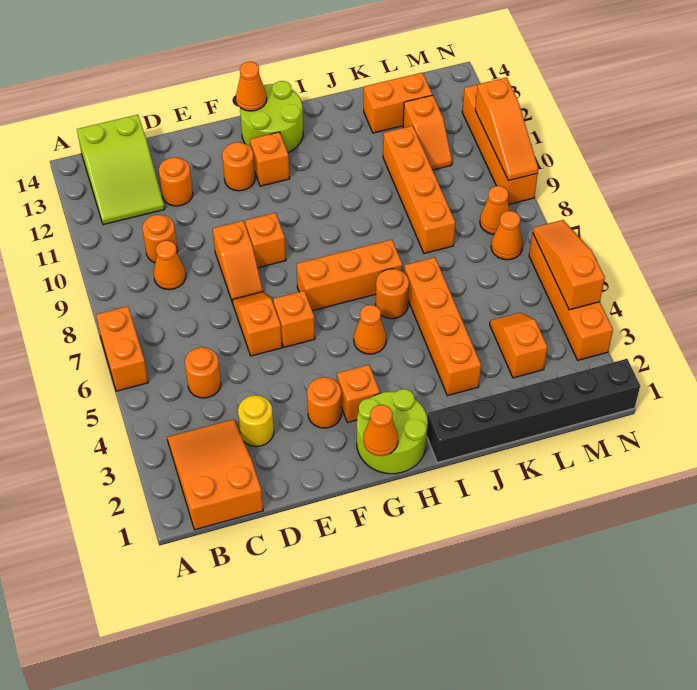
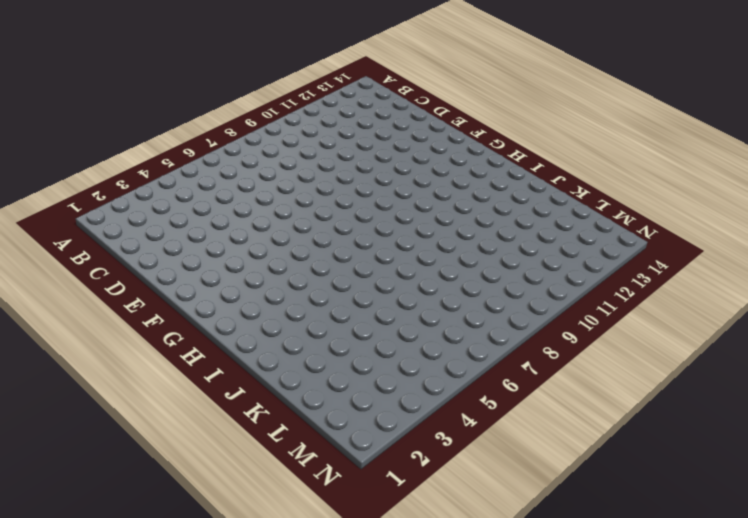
none -> orange 1x2 brick [96,306,148,391]
none -> orange 2x3 slope [167,419,263,530]
none -> lime 2x3 slope [77,115,165,225]
none -> orange 1x1 round brick [185,347,221,398]

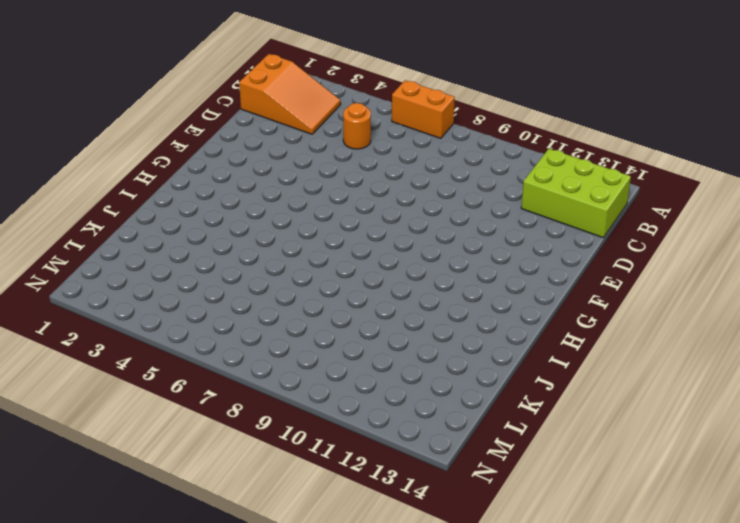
lime 2x3 brick [521,149,631,238] -> lime 2x3 slope [77,115,165,225]
none -> orange 1x1 cone [154,241,186,290]
none -> orange 1x1 round brick [142,215,178,263]
none -> yellow 1x1 round brick [238,395,274,447]
none -> orange 1x1 round brick [159,157,193,206]

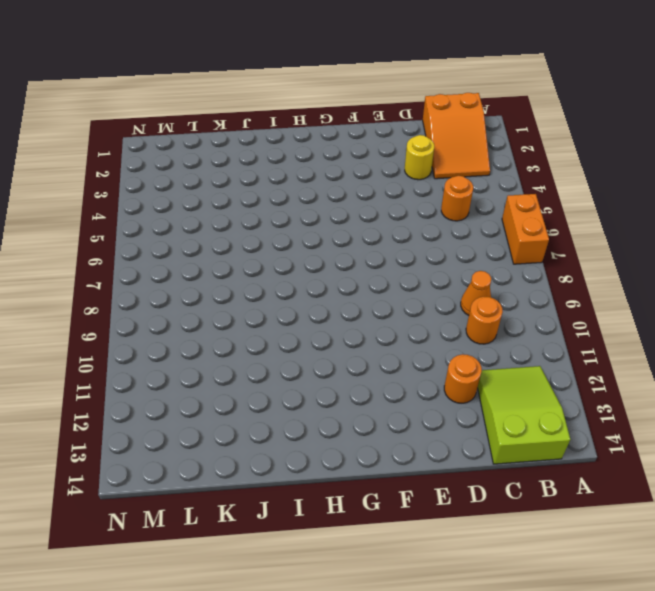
none -> orange 1x2 slope [232,292,282,356]
none -> orange 1x2 slope [213,221,263,300]
none -> orange 1x1 round brick [307,377,341,428]
none -> orange 1x1 brick [273,291,315,347]

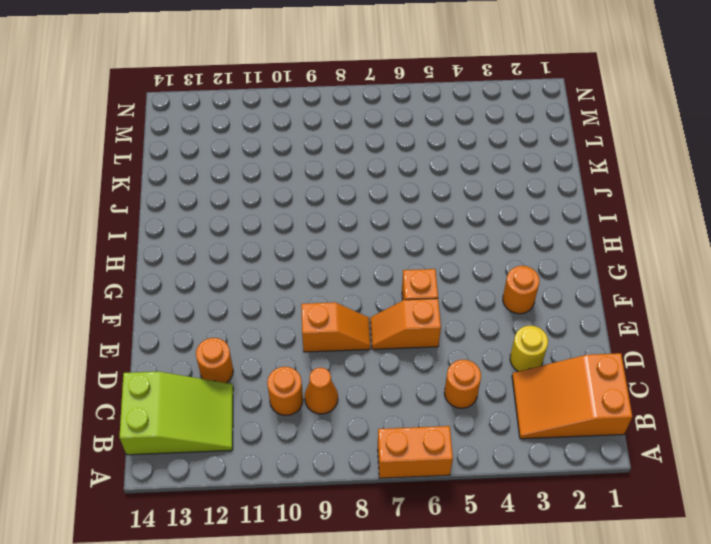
none -> orange 1x1 brick [245,213,286,268]
none -> orange 1x1 round brick [222,142,255,191]
none -> lime 2x2 round brick [357,389,428,474]
none -> orange 1x1 brick [337,365,380,423]

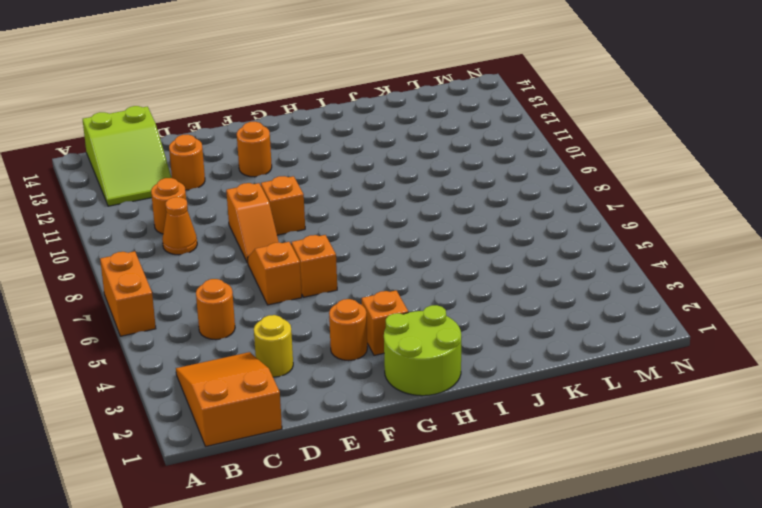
none -> orange 1x3 brick [296,240,402,311]
none -> orange 1x1 brick [250,132,290,186]
none -> lime 2x2 round brick [240,81,303,153]
none -> orange 1x1 cone [354,305,386,354]

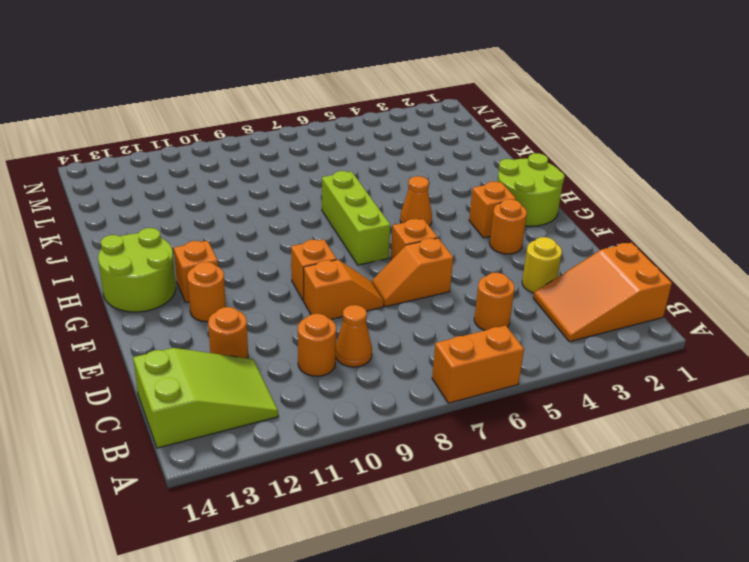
lime 1x3 brick [322,171,390,265] -> orange 1x3 brick [296,240,402,311]
none -> black 1x6 brick [427,359,640,463]
none -> orange 1x1 round brick [376,269,409,319]
none -> orange 1x4 brick [404,257,481,396]
none -> orange 1x4 brick [383,126,455,254]

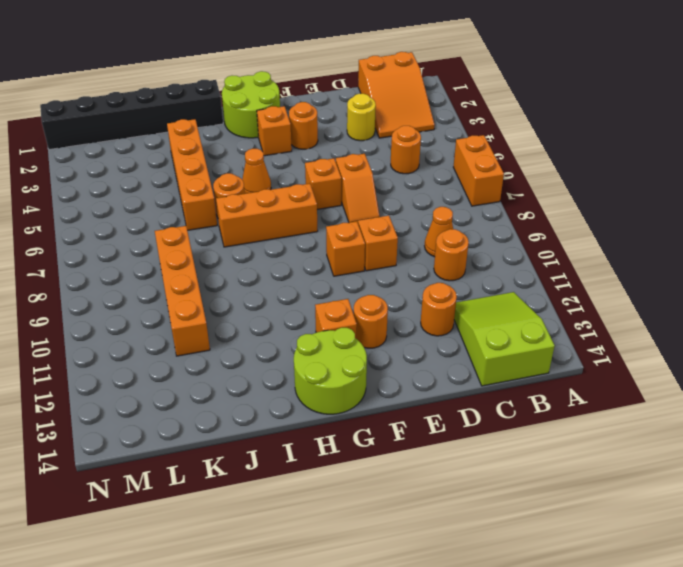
none -> orange 1x2 brick [364,73,432,133]
none -> orange 1x2 slope [490,313,548,378]
none -> orange 1x2 slope [403,95,452,170]
none -> orange 1x1 cone [491,211,523,260]

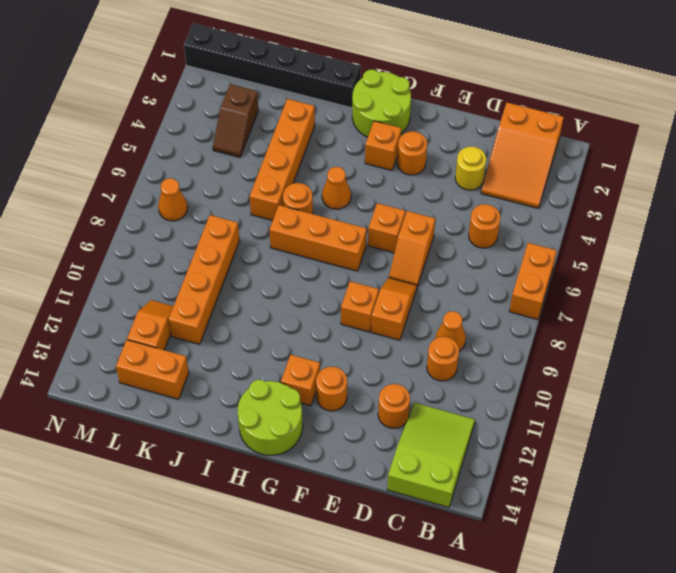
brown 1x2 slope [213,84,258,157] -> orange 1x2 slope [490,313,548,378]
none -> orange 1x1 cone [480,186,510,234]
none -> orange 1x4 brick [529,233,613,360]
none -> orange 1x4 brick [462,85,538,205]
none -> orange 1x1 cone [363,405,398,456]

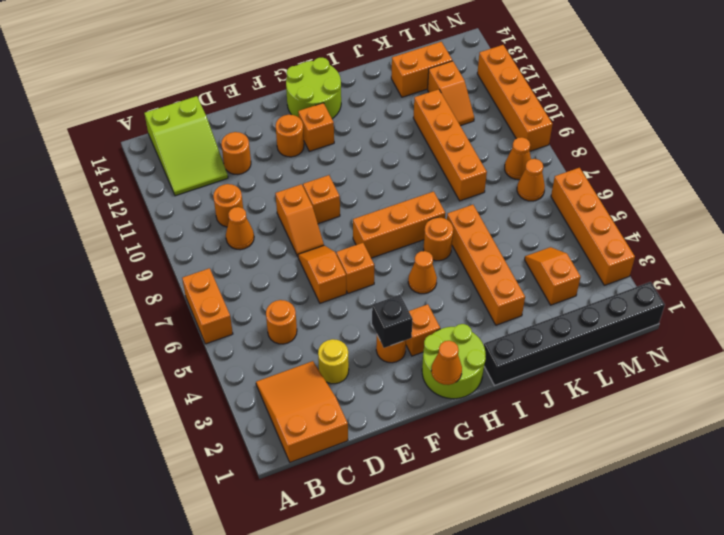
black 1x1 brick [372,295,413,348] -> none
none -> orange 1x1 cone [236,62,267,111]
none -> orange 1x3 slope [533,220,605,310]
none -> orange 1x3 slope [475,77,538,181]

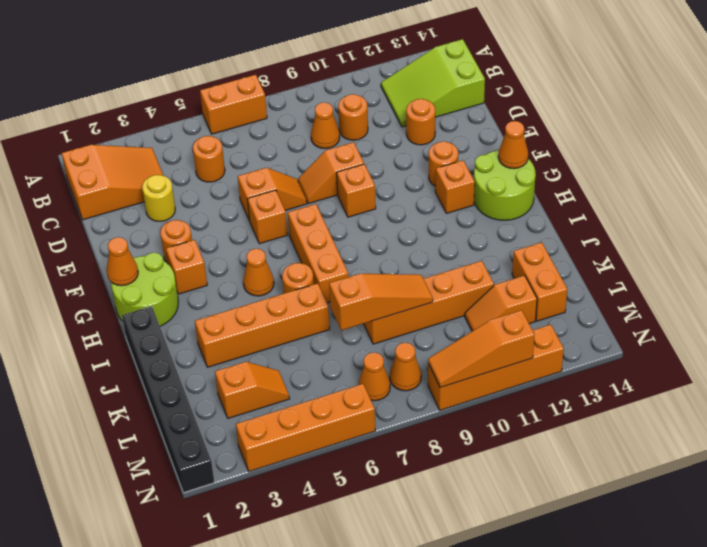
orange 1x3 slope [329,274,433,330] -> orange 1x3 slope moved to [533,220,605,310]

